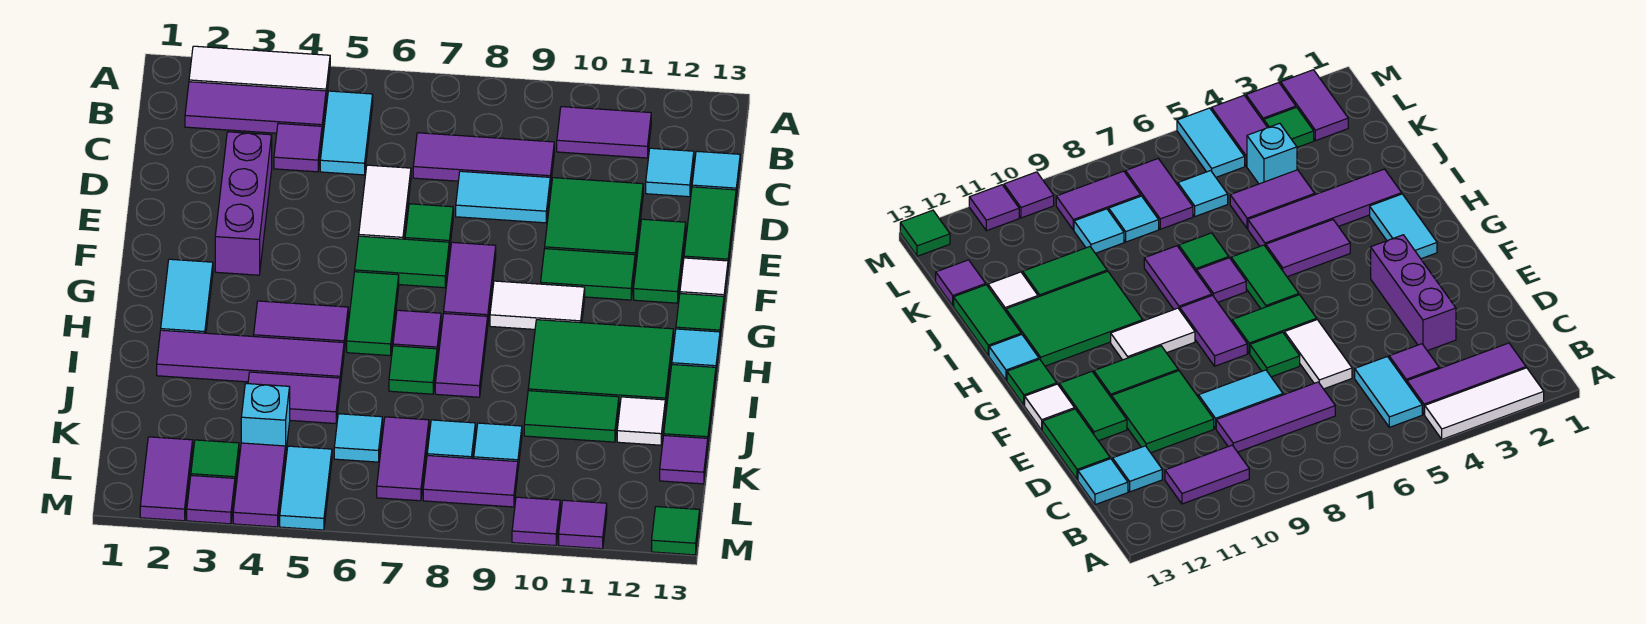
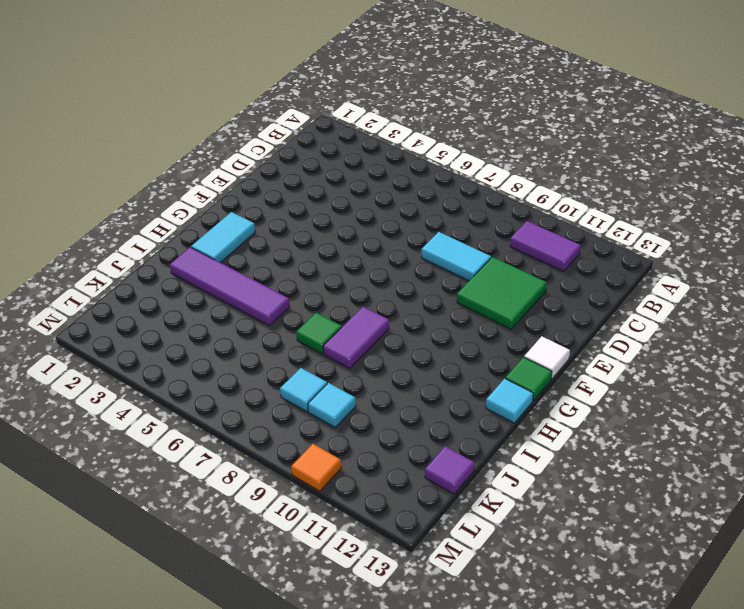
orange 1x1 tile [291,444,341,491] -> purple 1x1 tile [512,497,560,546]
none -> white 1x3 tile [189,46,330,99]
none -> purple 1x3 tile [185,82,326,134]
none -> cyan 1x2 tile [320,91,373,175]
none -> purple 1x1 tile [274,123,322,172]

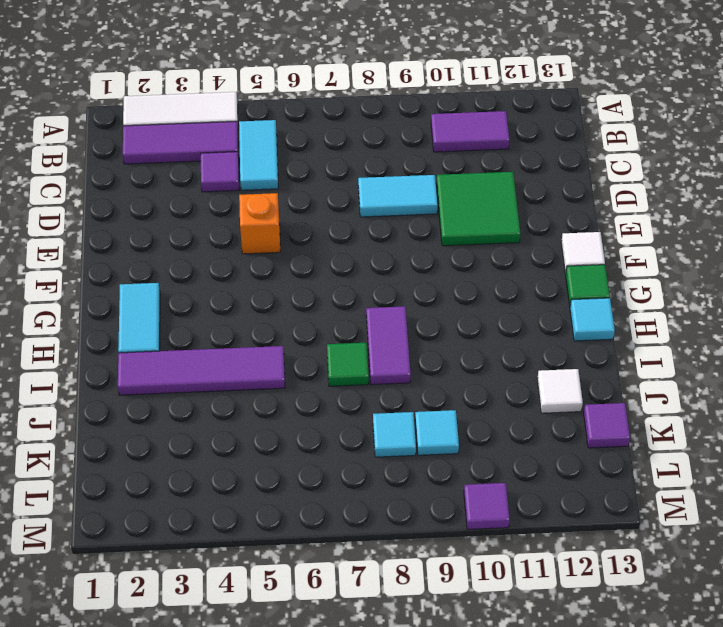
orange 1x1 brick [239,193,280,254] -> none
none -> purple 1x3 tile [413,133,554,187]
none -> cyan 1x1 tile [646,148,694,197]
none -> cyan 1x1 tile [692,151,740,199]
none -> purple 1x3 brick [215,132,272,275]

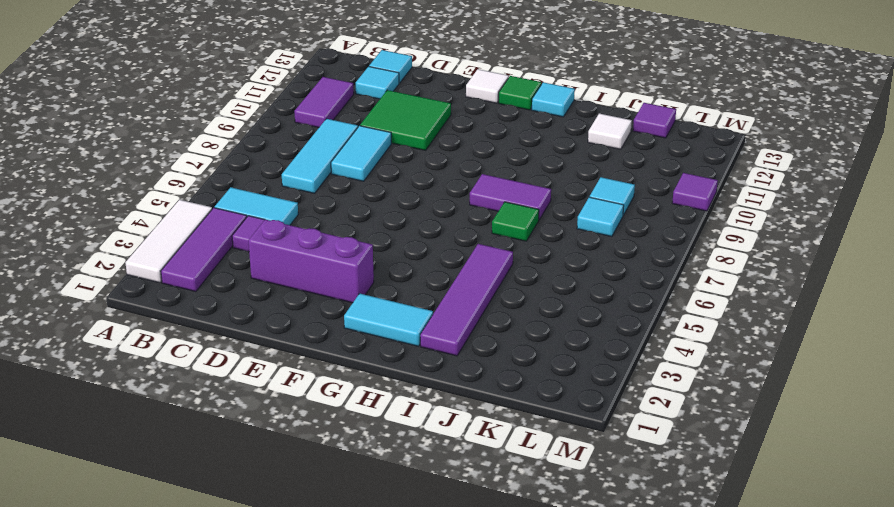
cyan 1x3 tile [282,119,358,193] -> purple 1x3 tile [413,133,554,187]
none -> white 1x2 tile [359,165,411,239]
none -> green 1x2 tile [684,187,736,269]
none -> green 1x1 tile [405,204,453,252]
none -> green 1x2 tile [634,219,686,303]

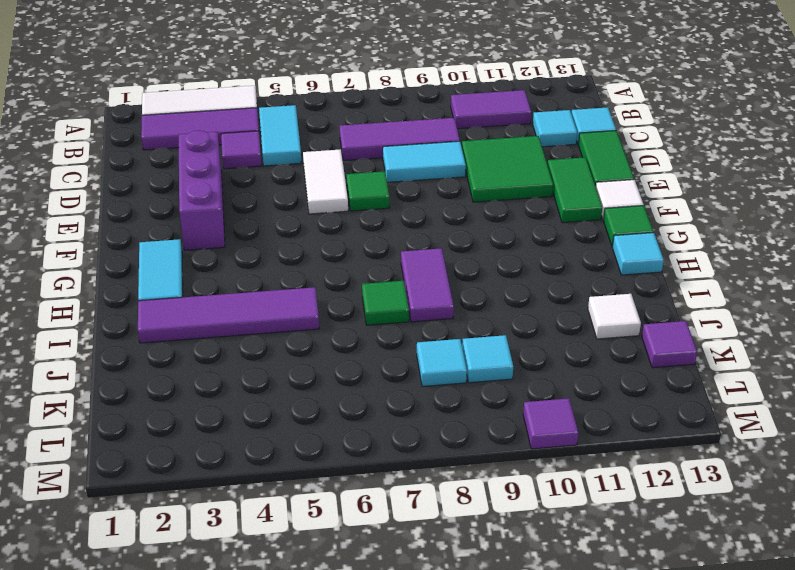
none -> green 1x2 tile [355,236,449,288]
none -> purple 1x2 tile [444,242,496,320]
none -> green 1x2 tile [541,249,635,300]
none -> green 1x2 tile [347,272,399,356]

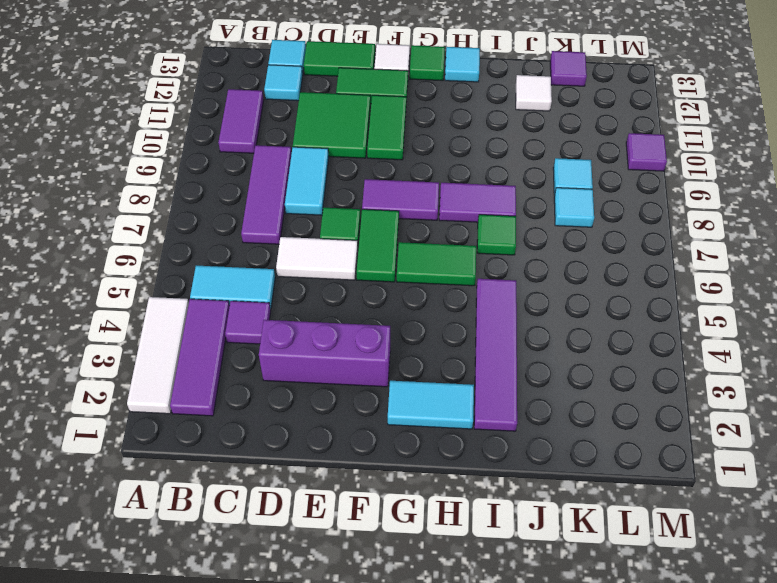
none -> white 1x2 tile [490,281,585,329]
none -> purple 1x2 tile [254,301,348,351]
none -> purple 1x1 tile [393,310,441,356]
none -> green 2x3 tile [528,320,673,409]

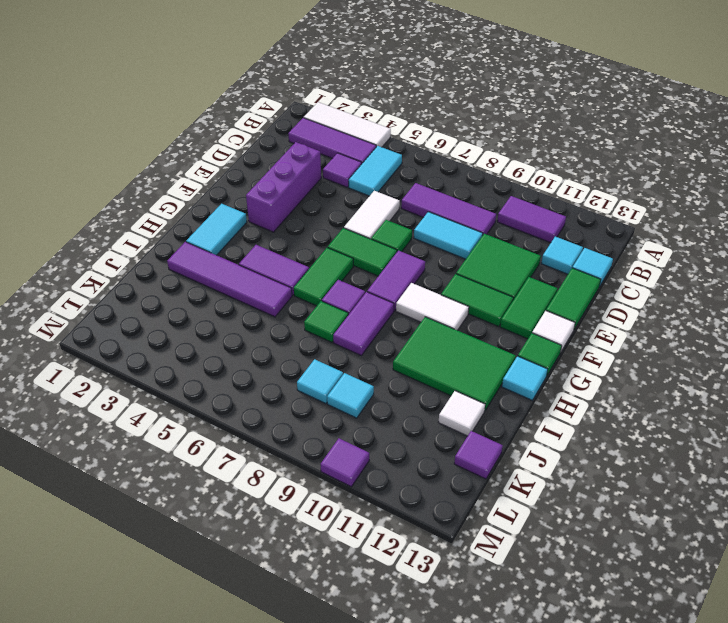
none -> green 1x2 tile [664,365,716,444]
none -> purple 1x2 tile [248,372,340,424]
none -> green 1x2 tile [524,391,619,442]
none -> cyan 1x1 brick [241,384,290,456]

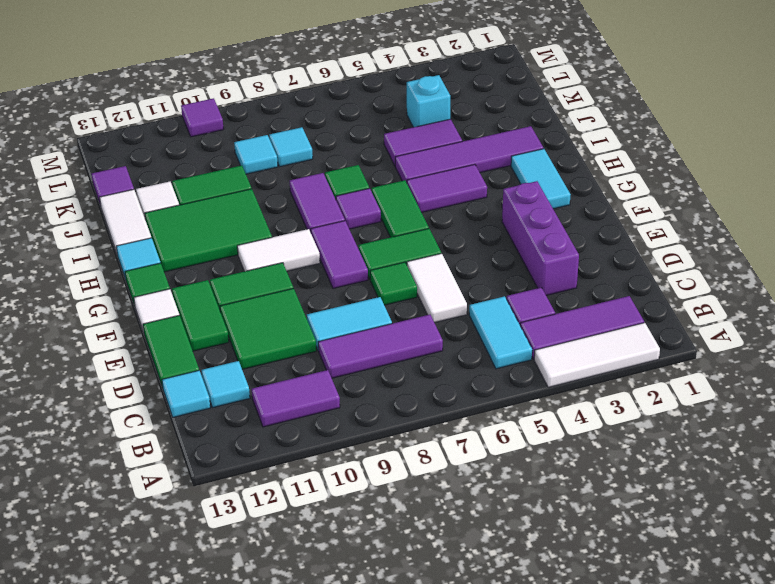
white 1x2 tile [100,189,151,253] -> green 1x2 tile [664,365,716,444]
none -> cyan 1x1 tile [334,414,382,462]
none -> purple 1x2 tile [377,417,429,501]
none -> purple 1x2 tile [140,437,193,521]
none -> green 1x1 tile [191,440,239,485]

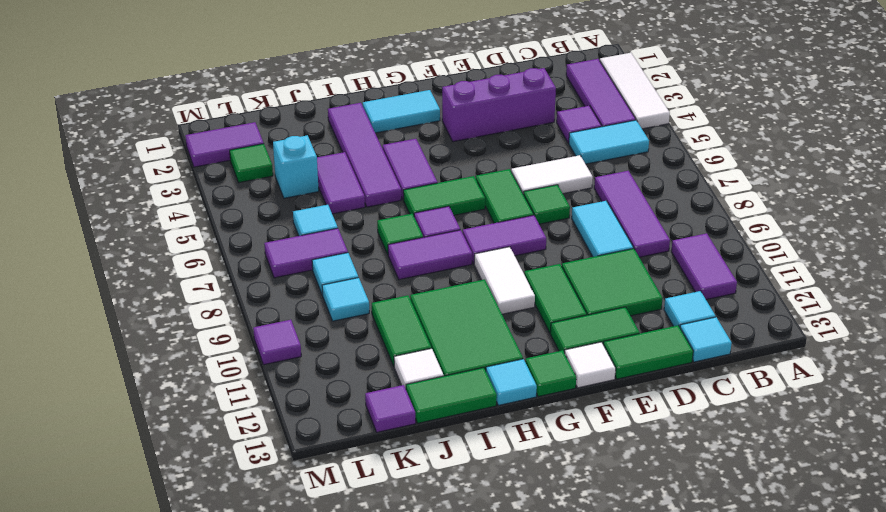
none -> purple 1x2 tile [233,443,285,527]
none -> cyan 1x2 tile [280,446,332,530]
none -> purple 1x2 tile [423,455,518,507]
none -> purple 1x1 tile [187,475,235,524]

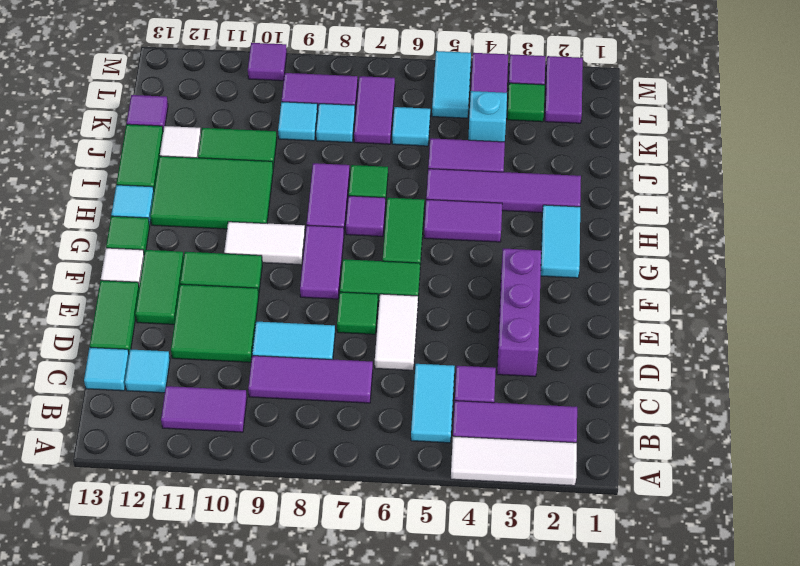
none -> purple 1x1 tile [559,500,607,549]
none -> green 1x1 tile [652,507,700,555]

